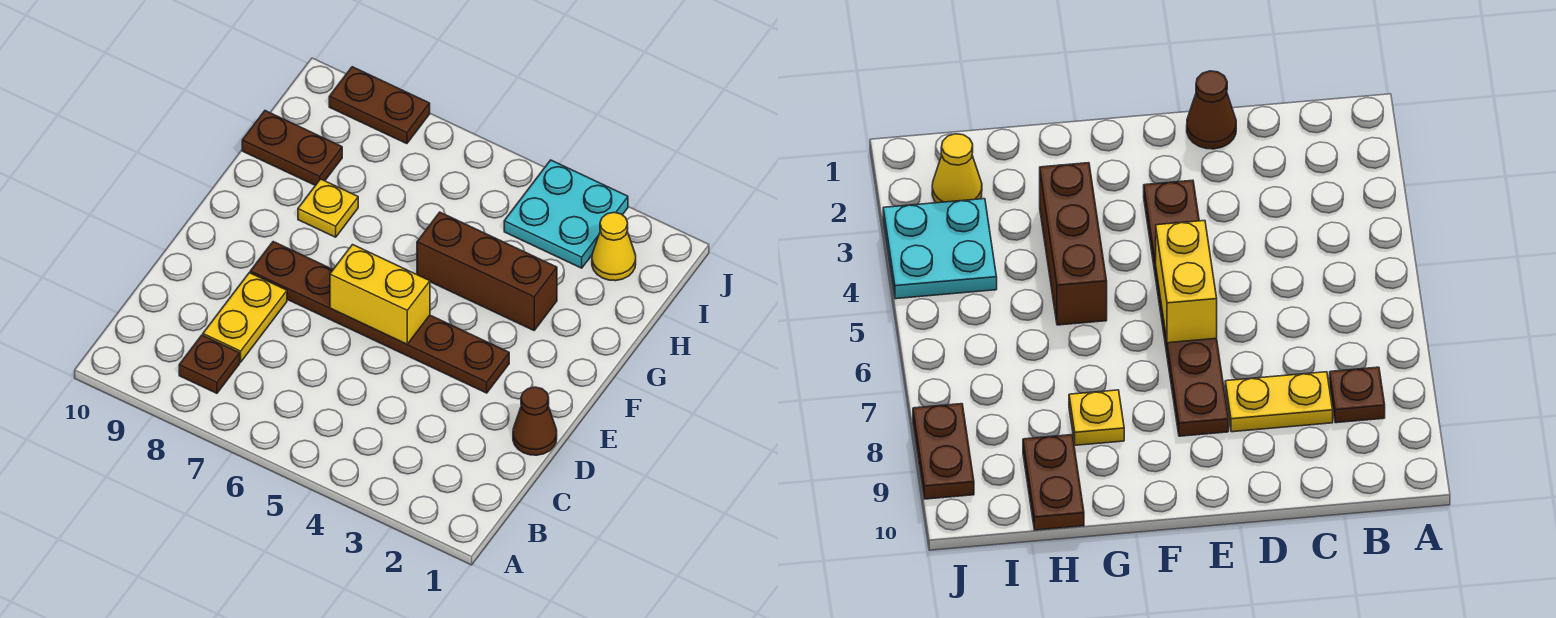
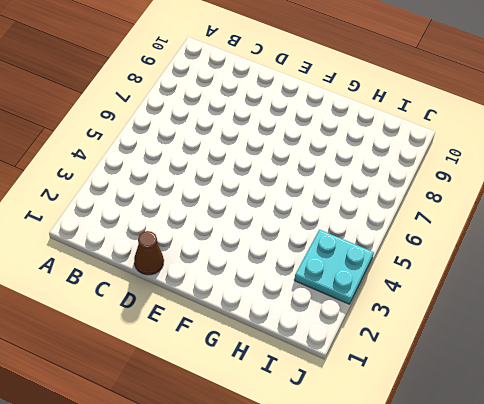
none -> brown 1x1 plate [179,335,240,393]
none -> yellow 1x2 plate [203,273,287,362]

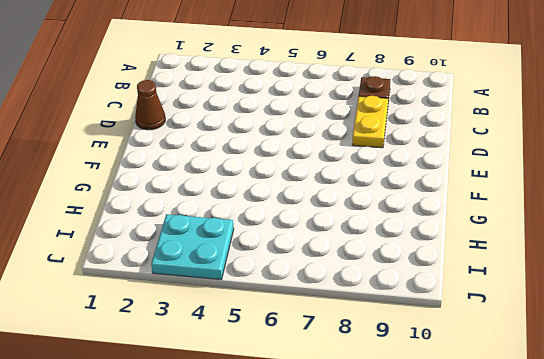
none -> brown 1x6 plate [250,242,509,393]
none -> brown 1x3 brick [417,212,557,330]

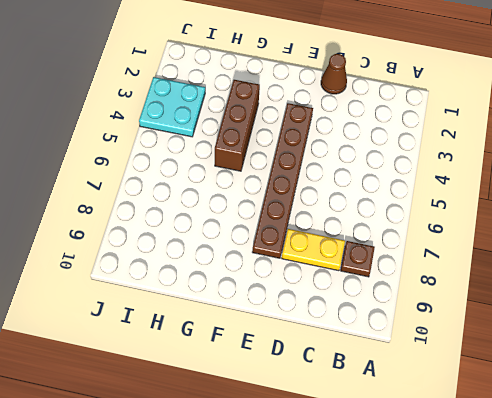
none -> yellow 1x1 plate [298,179,358,237]
none -> brown 1x2 plate [242,111,342,185]

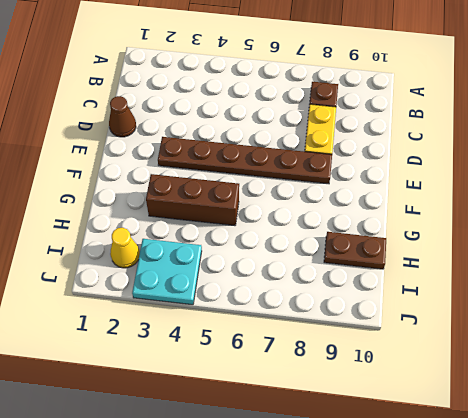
none -> yellow 1x1 plate [298,179,358,237]
none -> brown 1x2 plate [329,67,430,144]

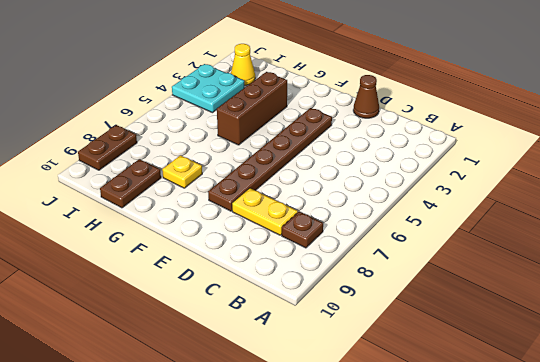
none -> yellow 1x2 brick [330,245,430,344]

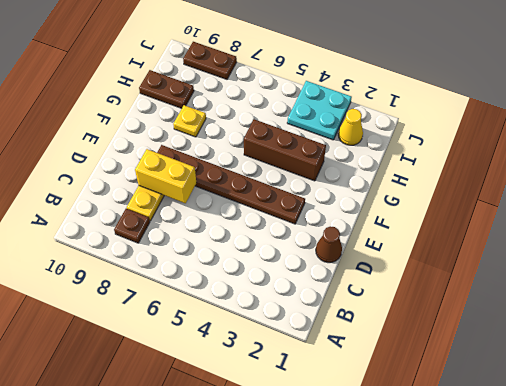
yellow 1x2 brick [135,149,196,203] -> yellow 1x2 brick moved to [330,245,430,344]

